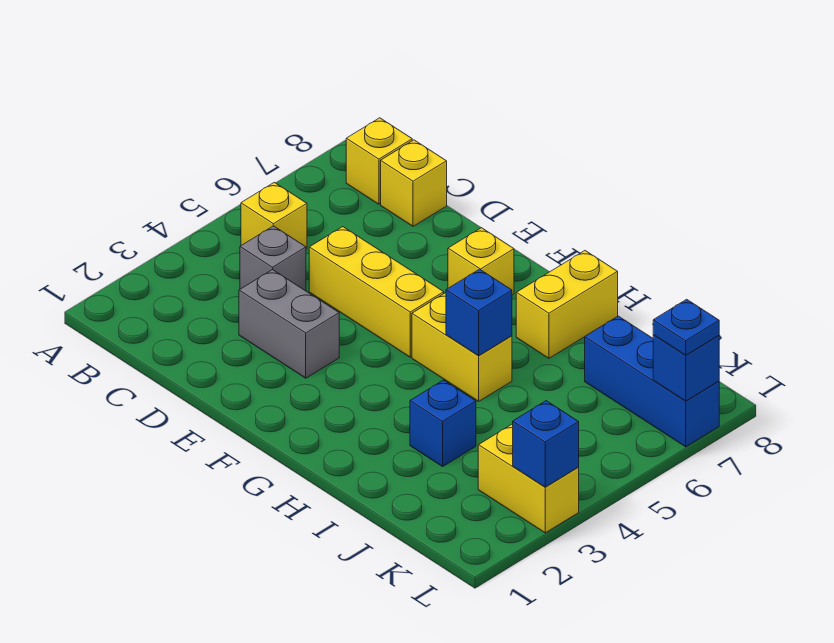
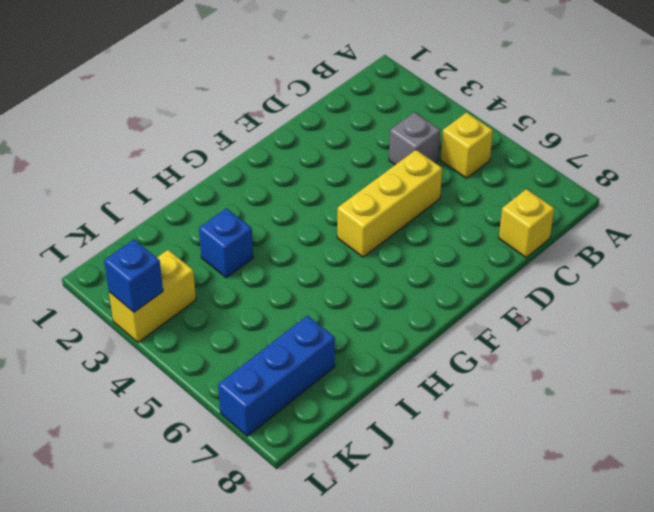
none -> yellow 1x1 brick [346,118,412,204]
none -> grey 1x2 brick [239,270,339,378]
none -> yellow 1x1 brick [448,228,514,295]

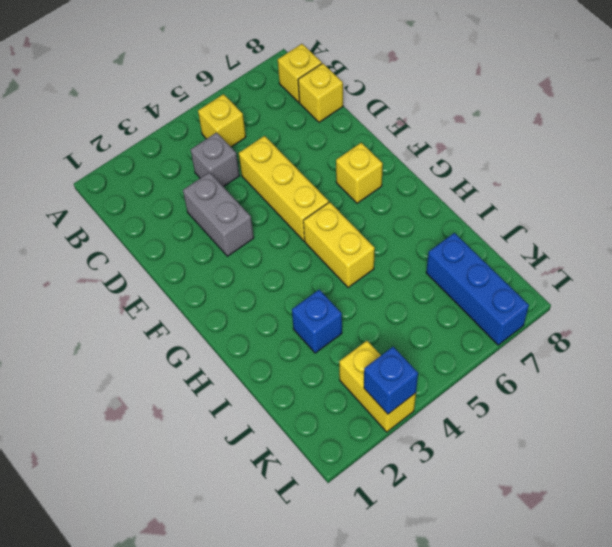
none -> yellow 1x2 brick [516,251,618,358]
none -> blue 1x1 brick [446,269,512,356]
none -> blue 1x1 brick [653,335,719,401]

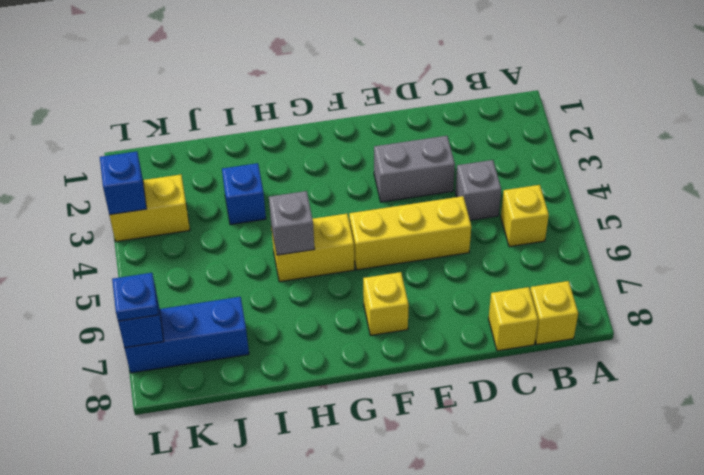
grey 1x1 brick [269,191,315,255] -> blue 1x1 brick [446,269,512,356]
none -> yellow 1x2 brick [516,251,618,358]

